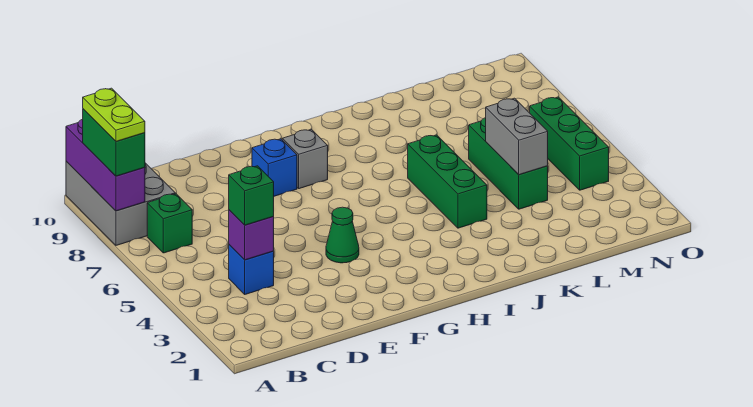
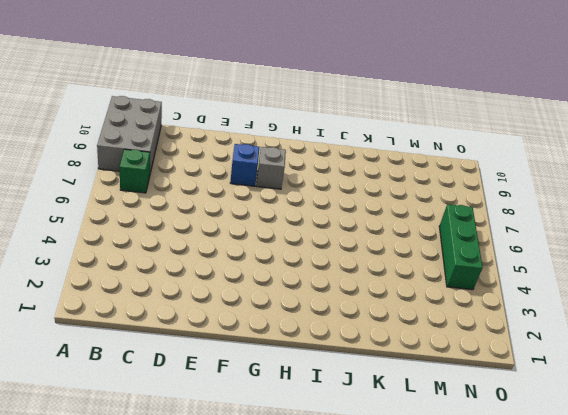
none -> blue 1x1 brick [229,245,274,294]
none -> green 1x1 cone [326,207,359,263]
none -> green 1x3 brick [408,135,487,228]

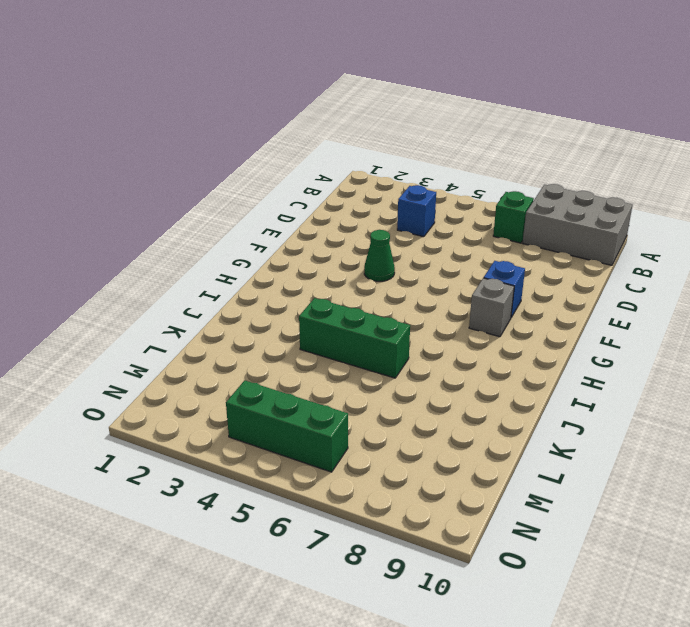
none -> green 1x3 brick [469,118,548,209]
none -> purple 1x3 brick [66,119,145,211]
none -> purple 1x1 brick [229,210,274,260]

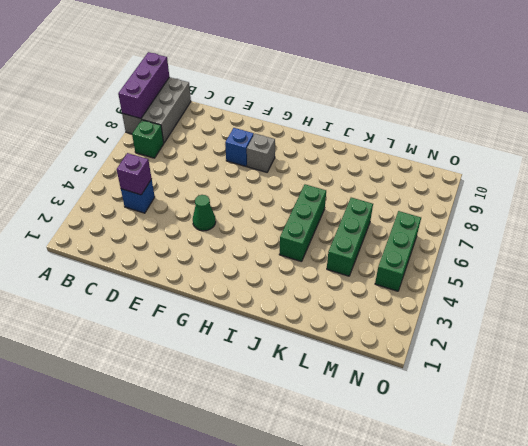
none -> grey 1x2 brick [486,98,548,175]
none -> green 1x2 brick [83,109,145,176]
none -> green 1x1 brick [229,166,274,225]

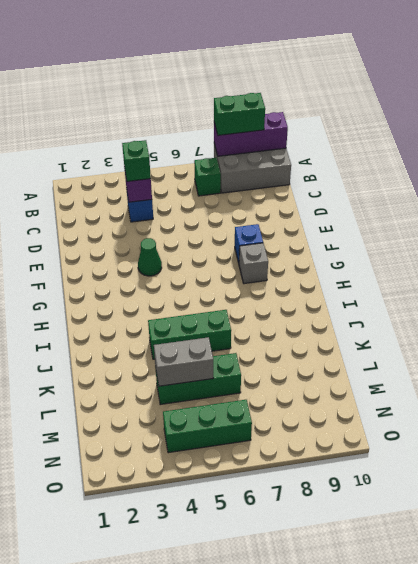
none -> lime 1x2 plate [83,88,145,141]

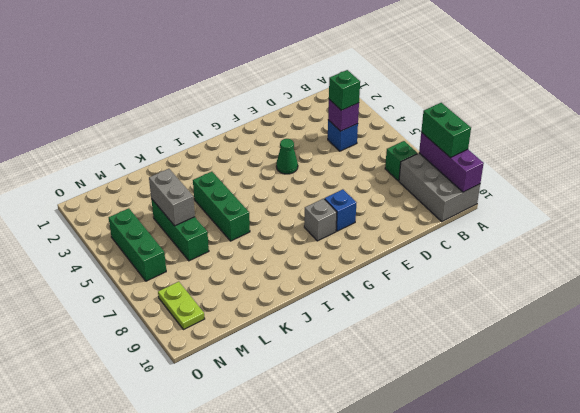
lime 1x2 plate [158,282,205,330] -> lime 1x2 plate moved to [83,88,145,141]

